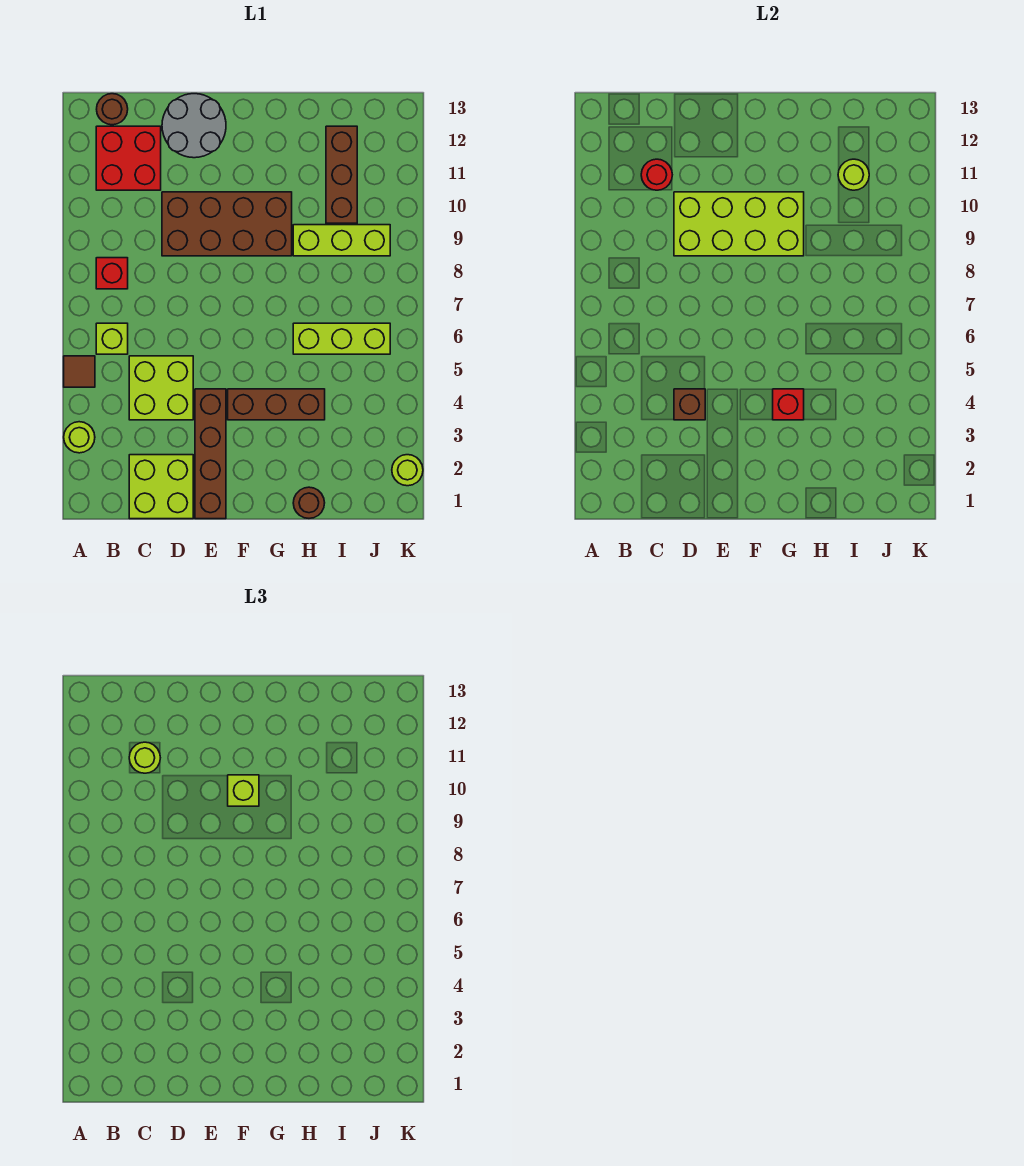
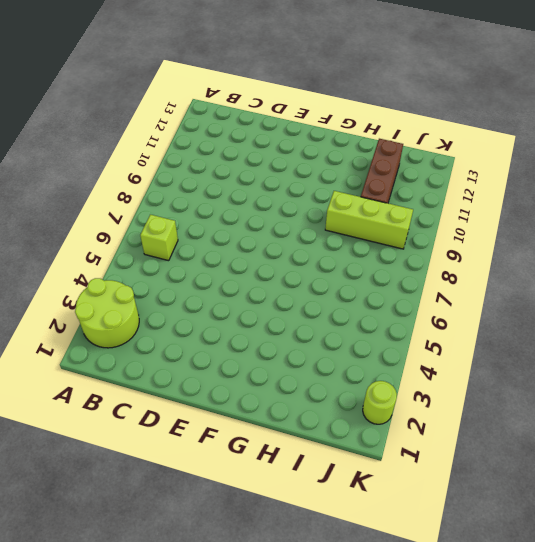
lime 2x2 round brick [75,278,139,348] -> lime 1x1 round brick [64,422,95,453]
none -> brown 1x1 tile [64,356,95,387]
none -> red 1x1 brick [96,258,128,289]
none -> red 2x2 brick [96,126,161,190]

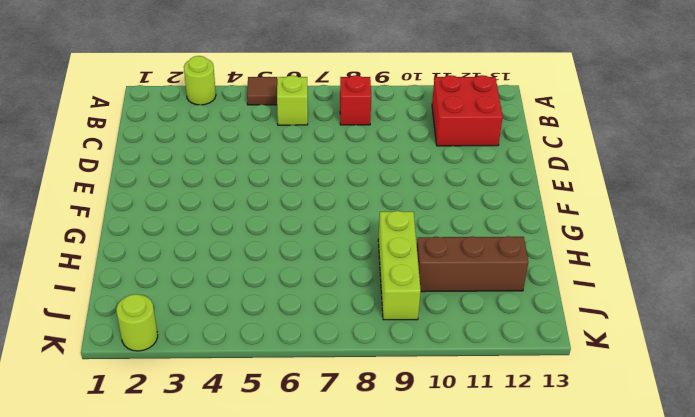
none -> brown 1x1 round brick [97,94,128,125]
none -> lime 2x2 brick [129,455,193,519]
none -> lime 2x2 brick [129,356,193,420]

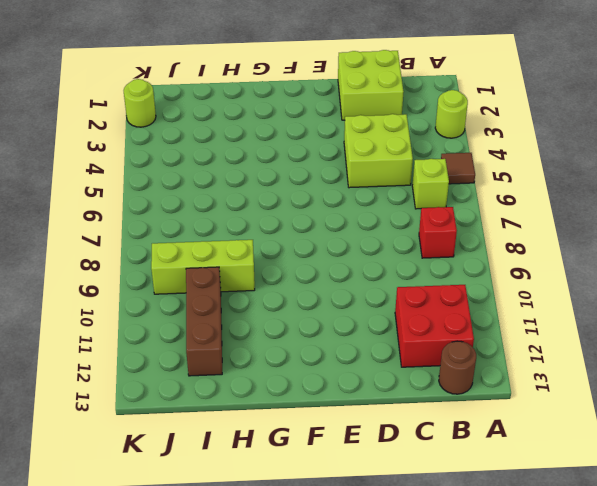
none -> brown 2x4 brick [162,192,292,256]
none -> grey 2x2 round brick [162,94,226,158]
none -> brown 1x4 brick [195,389,226,519]

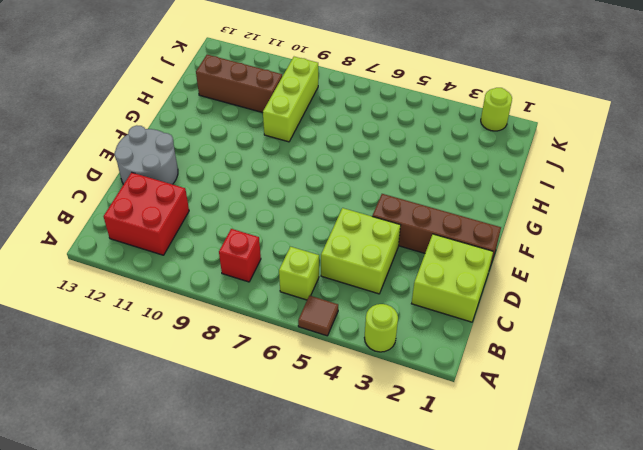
none -> brown 1x1 round brick [97,94,128,125]
none -> brown 2x4 brick [162,192,292,256]
none -> brown 1x3 brick [228,389,325,420]

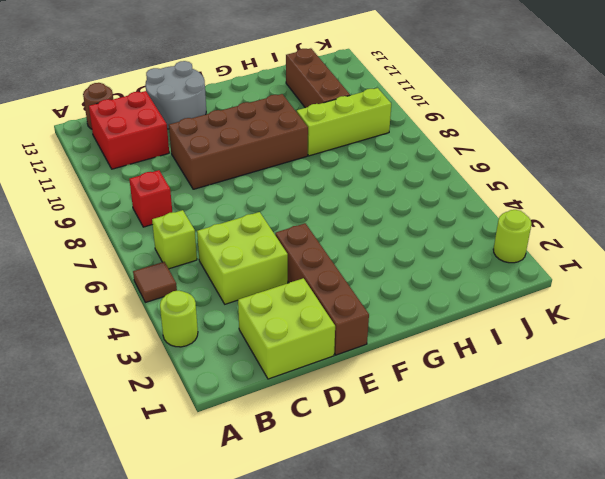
none -> brown 1x3 brick [228,389,325,420]
none -> brown 1x1 round brick [293,487,325,518]
none -> lime 1x3 brick [293,323,390,354]

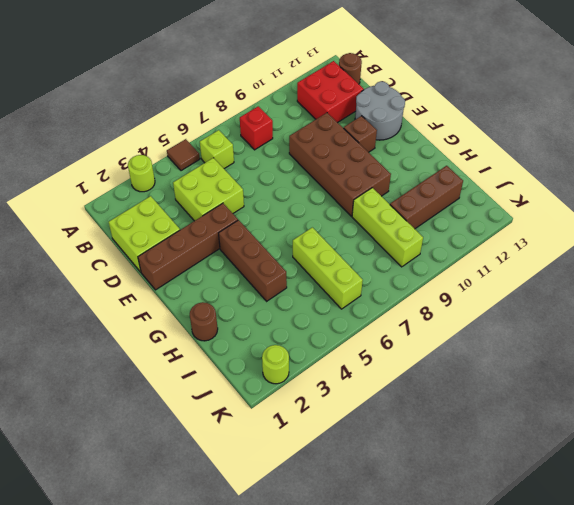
brown 1x1 brick [344,116,377,152] -> brown 1x1 brick moved to [674,389,705,420]
none -> red 1x1 round brick [641,159,672,190]
none -> lime 2x4 brick [674,192,804,256]
none -> red 1x1 brick [773,389,804,420]

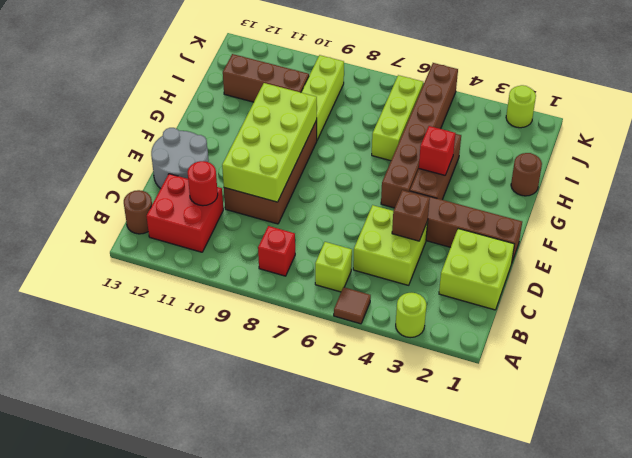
brown 1x6 brick [381,63,458,208] -> none
none -> lime 1x1 round brick [838,159,869,190]
none -> lime 1x1 round brick [129,742,160,773]
none -> lime 1x1 brick [228,775,259,806]

